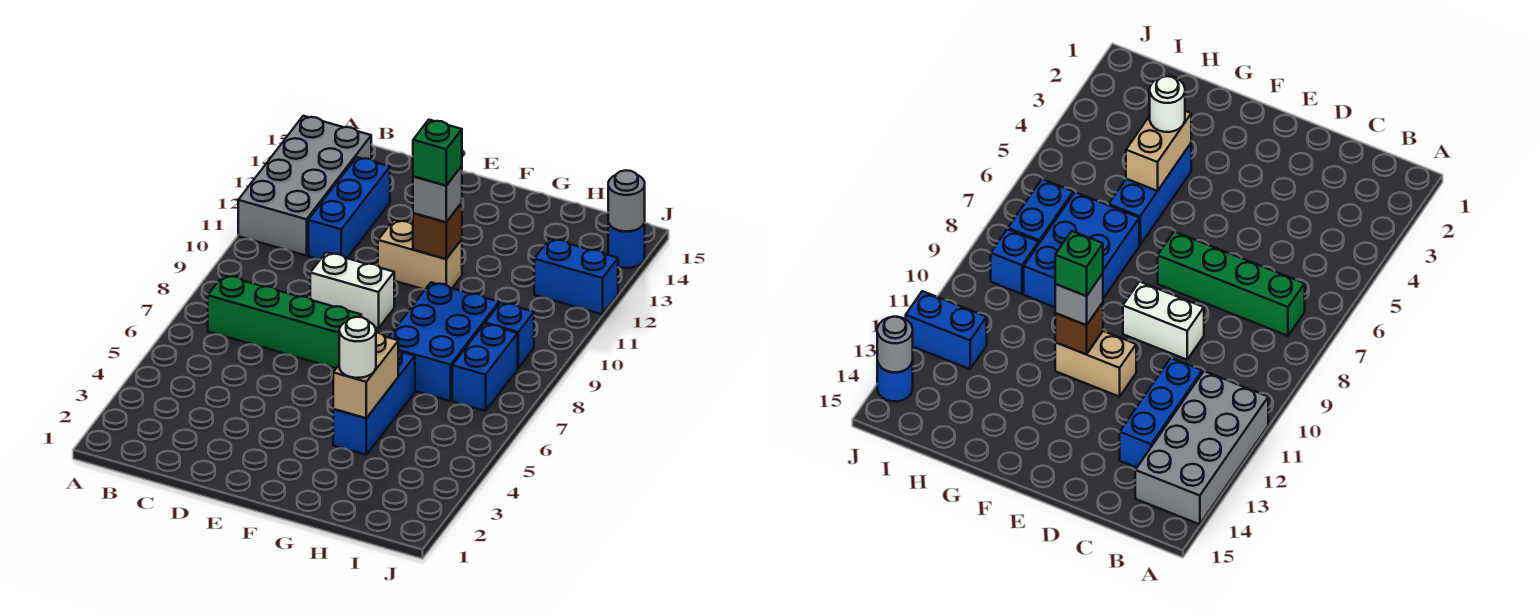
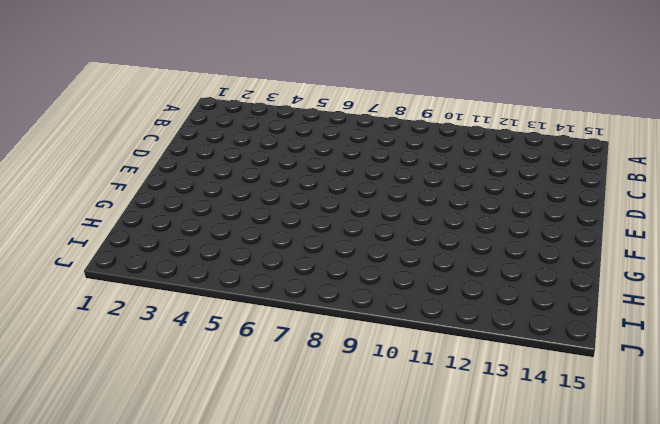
none -> grey 2x4 brick [238,116,371,256]
none -> green 1x4 brick [208,275,361,368]
none -> blue 1x3 brick [308,157,390,260]

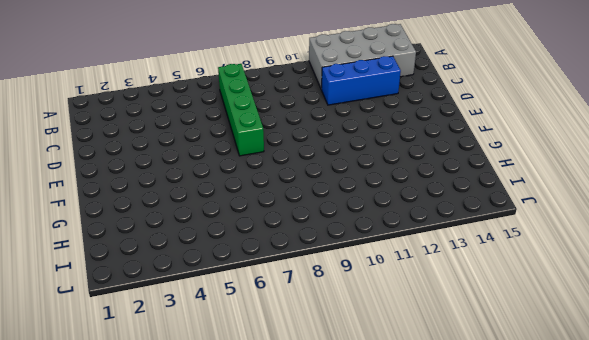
none -> white 1x2 brick [310,252,394,328]
none -> tan 1x2 brick [378,220,462,290]
none -> blue 1x3 brick [333,350,415,455]

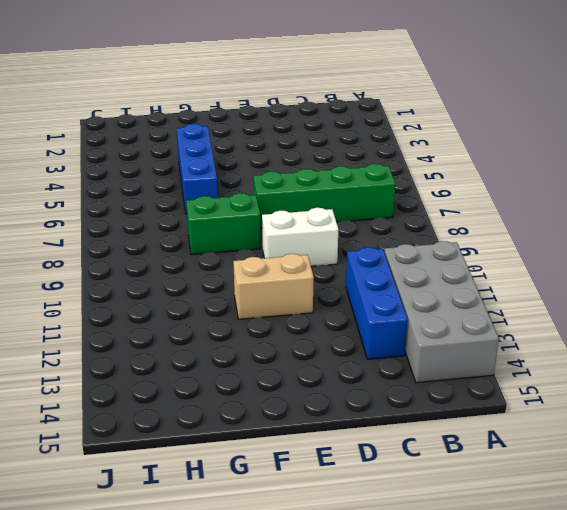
green 1x2 brick [186,193,261,255] -> blue 2x3 brick [389,282,499,401]
none -> blue 1x2 brick [452,324,518,411]
none -> blue 1x1 brick [485,303,534,368]
none -> blue 1x2 brick [534,239,618,314]

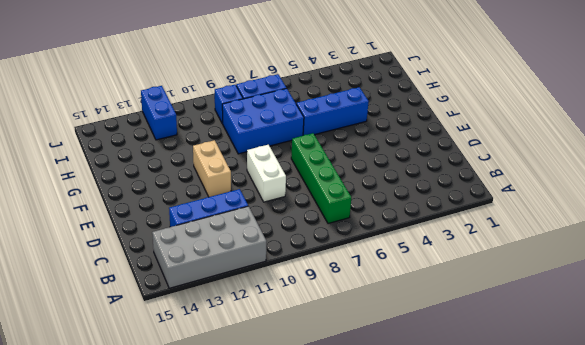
none -> blue 1x1 round brick [608,223,645,268]
none -> brown 1x1 brick [413,203,462,259]
none -> tan 1x2 brick [333,333,398,418]

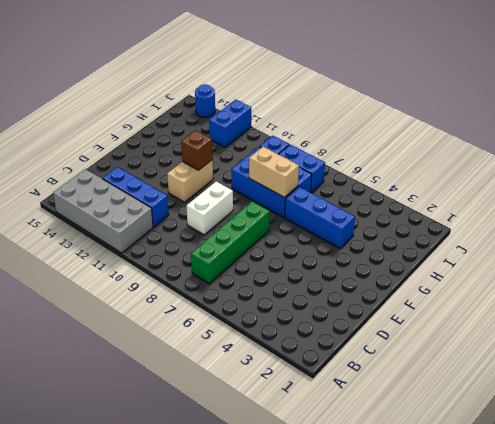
tan 1x2 brick [249,147,299,197] -> tan 1x2 brick moved to [333,333,398,418]
none -> grey 1x1 round brick [608,170,645,231]
none -> grey 1x1 brick [413,166,462,222]
none -> white 1x1 round brick [339,317,376,378]

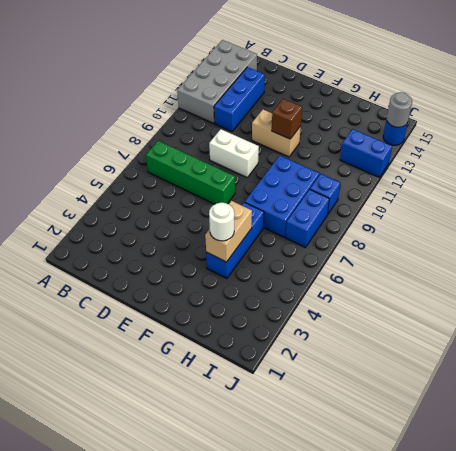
none -> grey 1x1 brick [413,166,462,222]
none -> green 1x1 brick [413,120,462,186]

